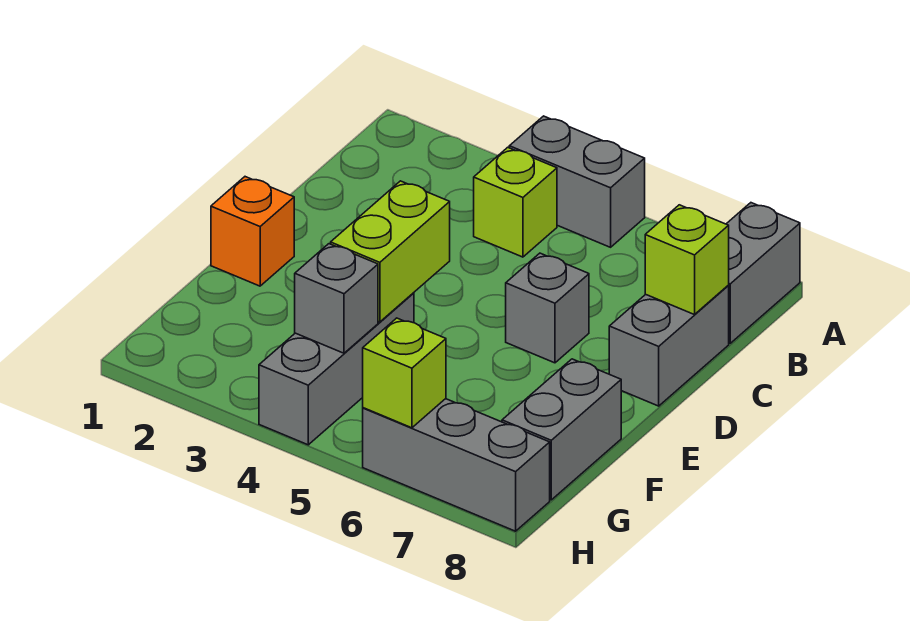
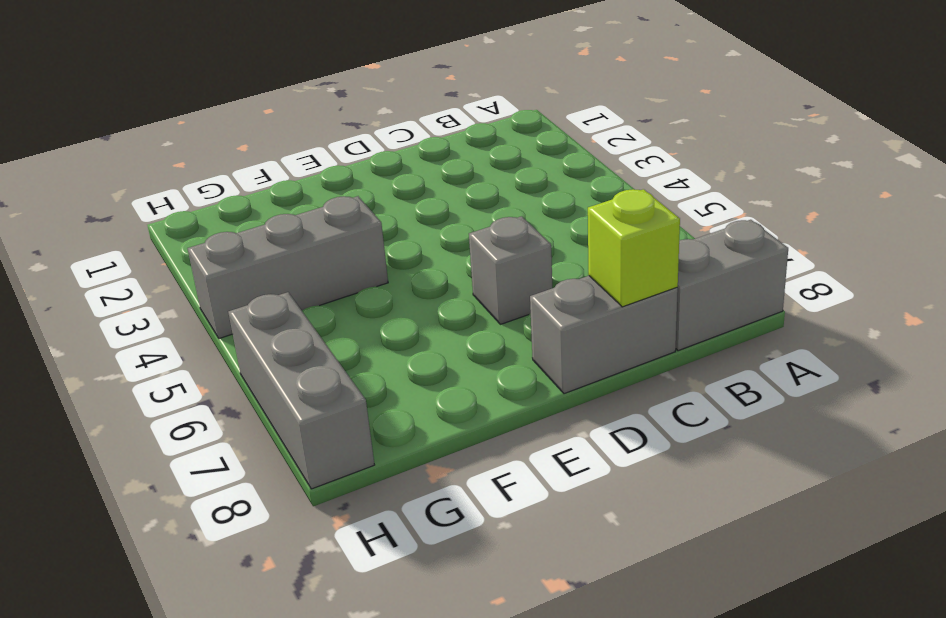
none -> grey 1x2 brick [509,116,645,247]
none -> lime 1x1 brick [474,147,557,257]
none -> orange 1x1 brick [211,177,294,286]

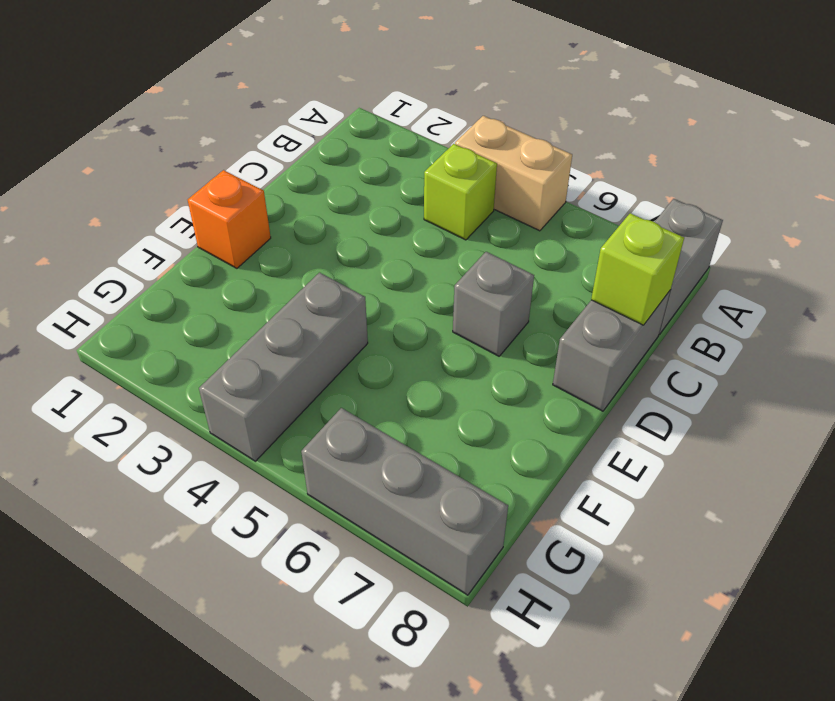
tan 1x2 brick [455,116,572,231] -> grey 1x2 brick [509,116,645,247]
none -> grey 1x2 brick [502,359,621,500]
none -> lime 1x2 brick [331,181,450,322]
none -> grey 1x1 brick [295,244,378,353]

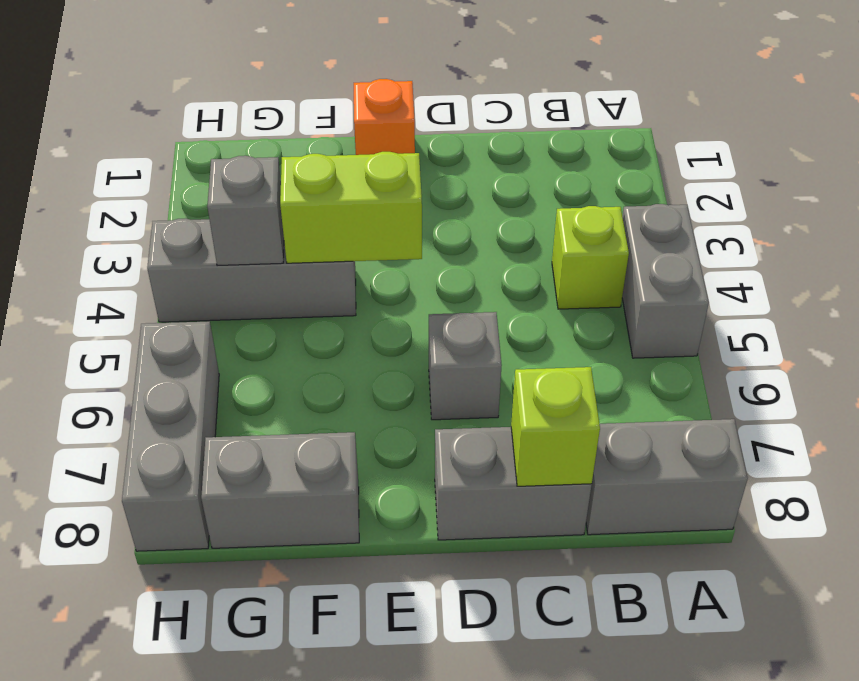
none -> lime 1x1 brick [363,318,446,428]

